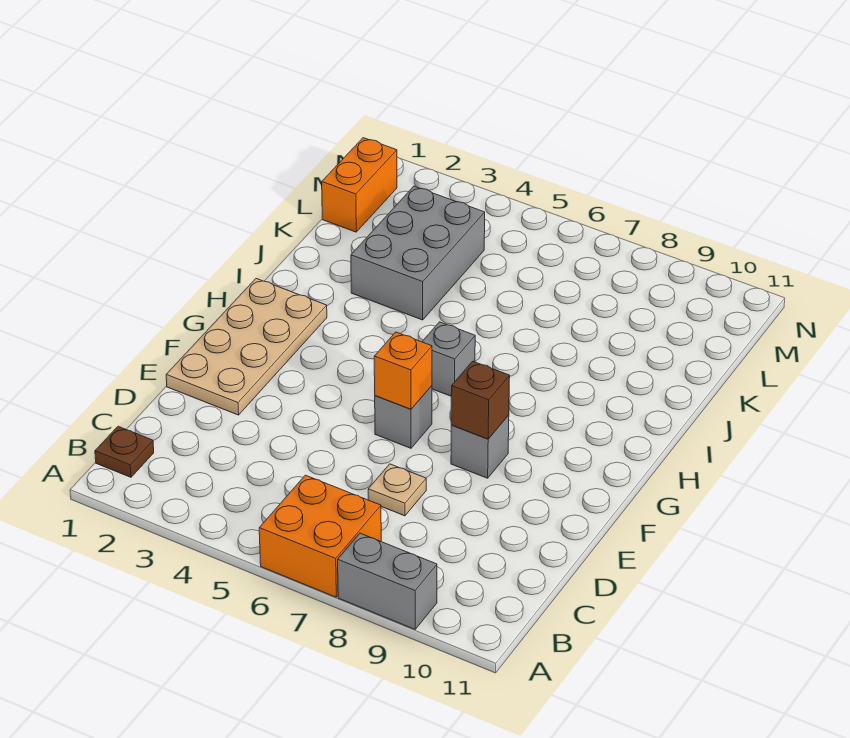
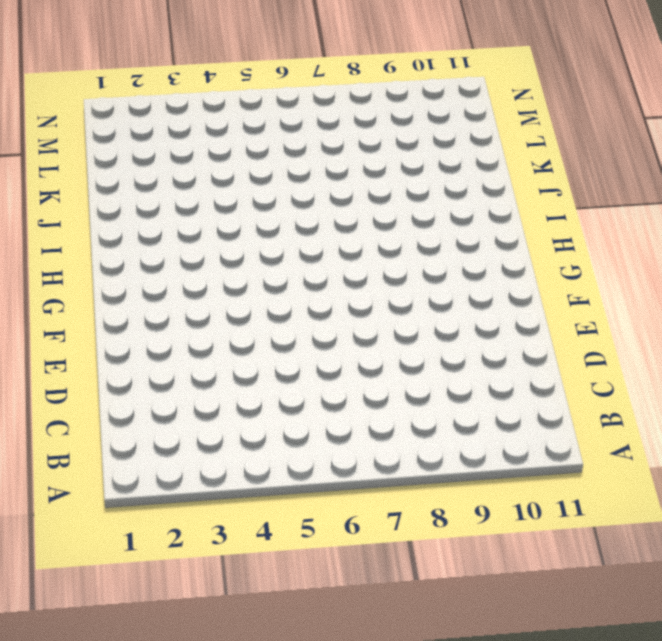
none -> orange 2x2 brick [259,475,381,597]
none -> grey 1x2 brick [338,533,437,629]
none -> brown 1x1 plate [95,426,154,477]

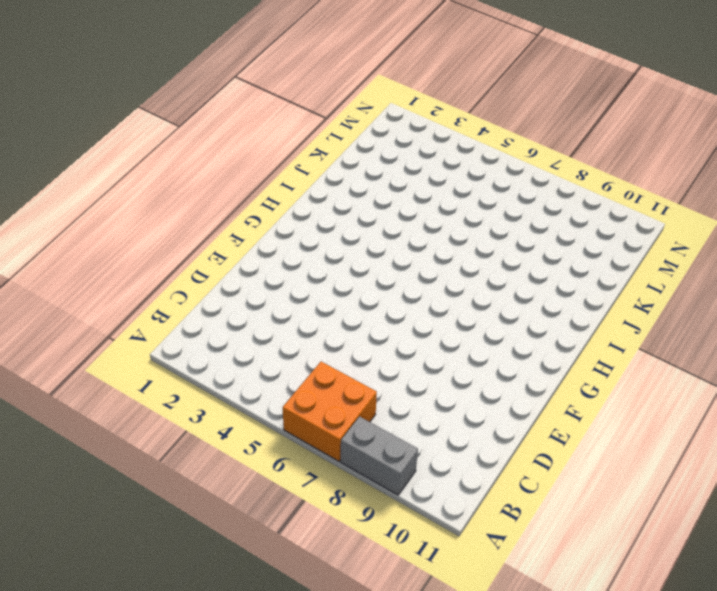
none -> brown 1x1 plate [95,426,154,477]
none -> tan 1x1 plate [368,464,426,516]
none -> tan 2x4 plate [166,279,327,415]

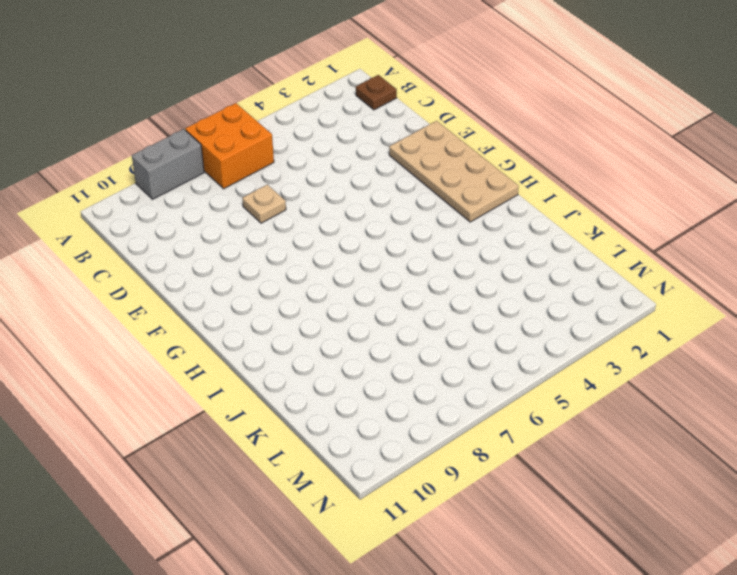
none -> grey 1x1 brick [375,386,432,448]
none -> grey 1x1 brick [451,415,509,478]
none -> grey 1x1 brick [422,322,475,396]

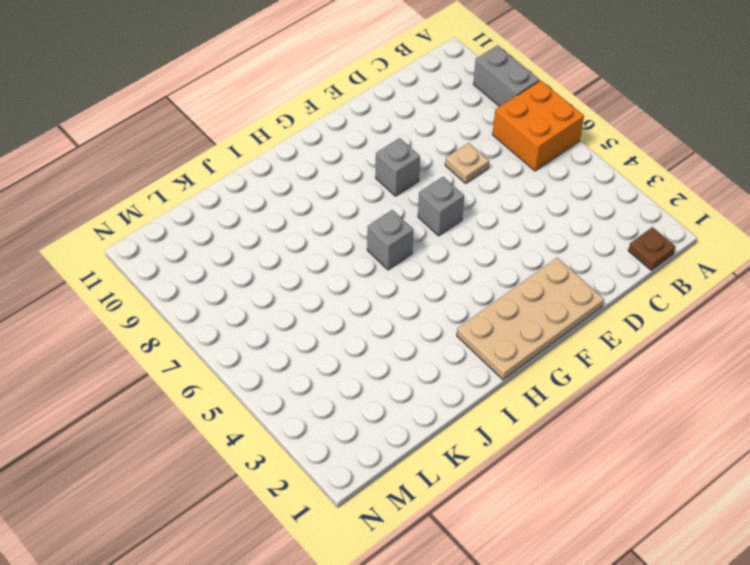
none -> grey 2x3 brick [351,186,485,320]
none -> orange 1x2 brick [322,138,397,232]
none -> orange 1x1 brick [374,332,432,409]

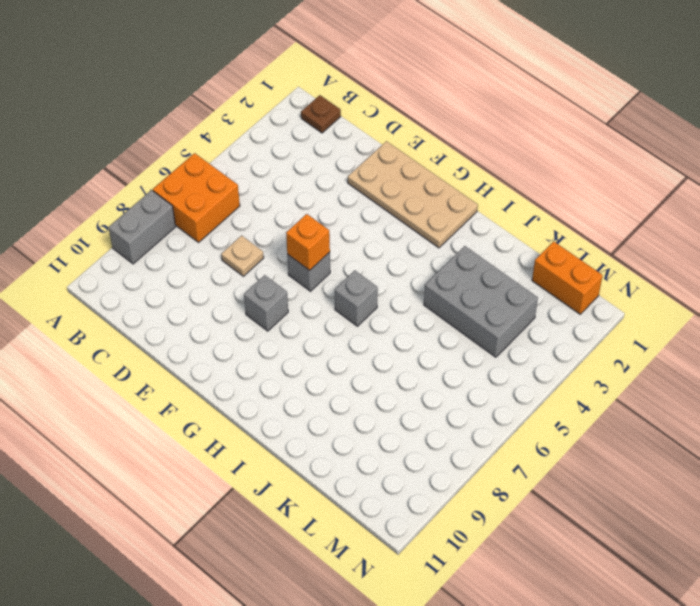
none -> brown 1x1 brick [451,361,510,439]

